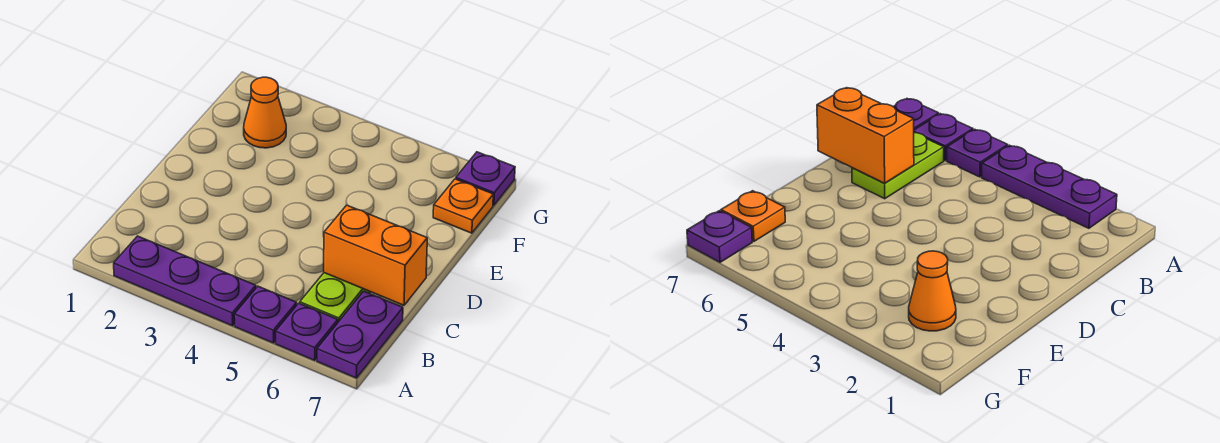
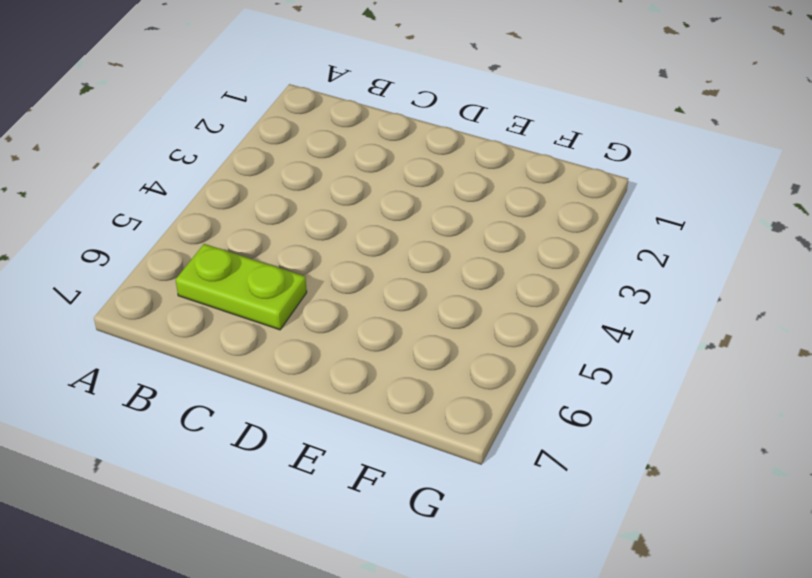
none -> purple 1x3 plate [114,236,256,326]
none -> purple 1x1 plate [234,286,297,343]

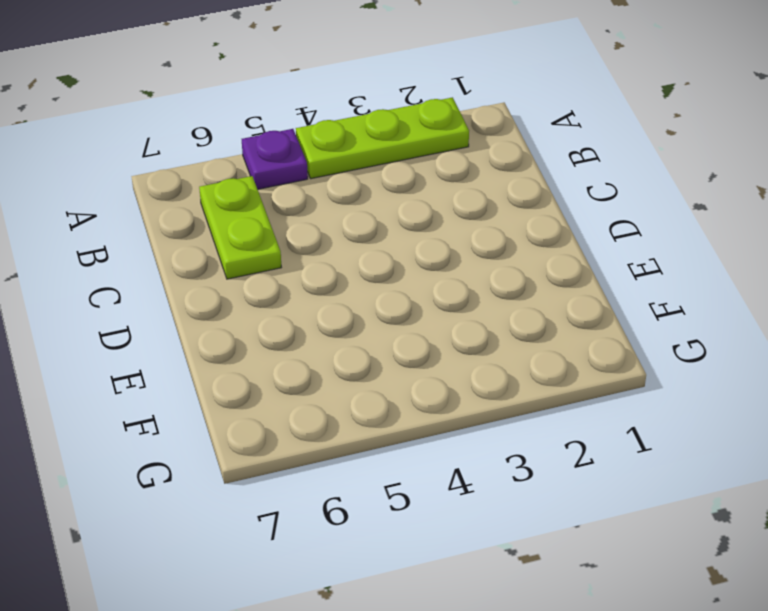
lime 1x3 plate [296,97,469,179] -> purple 1x3 plate [114,236,256,326]
none -> purple 1x1 plate [275,303,338,361]
none -> purple 1x2 plate [317,291,403,378]

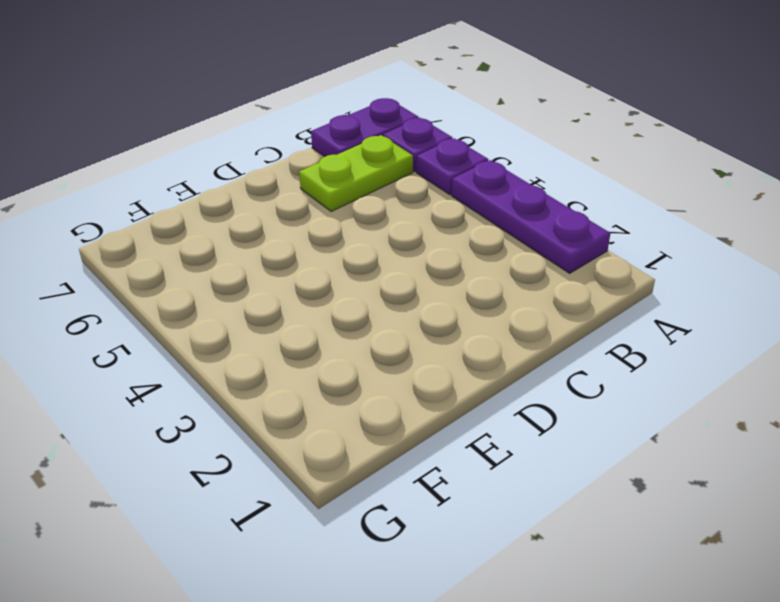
none -> orange 1x1 cone [244,77,286,148]
none -> orange 1x1 plate [433,179,493,233]

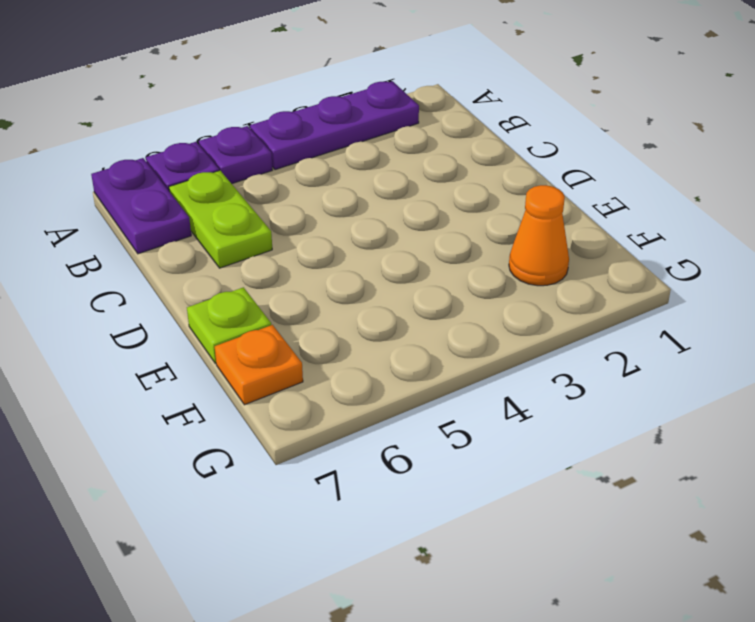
lime 1x1 plate [187,287,271,363] -> none
none -> purple 1x1 plate [456,152,515,206]
none -> orange 1x2 brick [324,205,427,305]

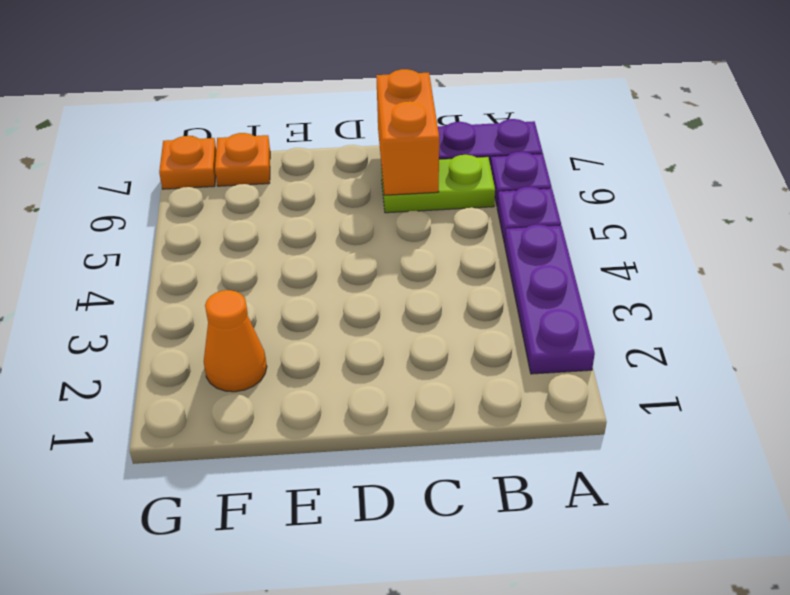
orange 1x1 plate [159,136,216,189] -> purple 1x1 plate [456,152,515,206]

